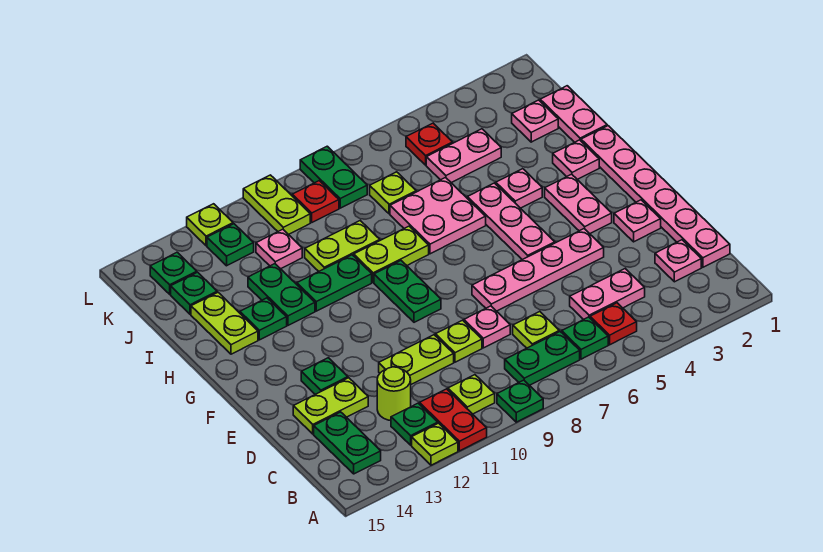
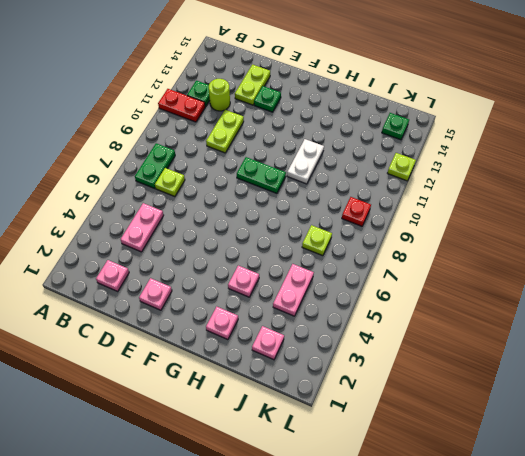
white 1x2 plate [287,139,324,184] -> green 1x2 plate [297,255,372,311]
none -> green 1x1 plate [497,380,543,422]
none -> lime 1x1 plate [412,423,458,465]
none -> red 1x1 plate [590,303,637,345]
none -> green 1x1 plate [562,317,608,359]

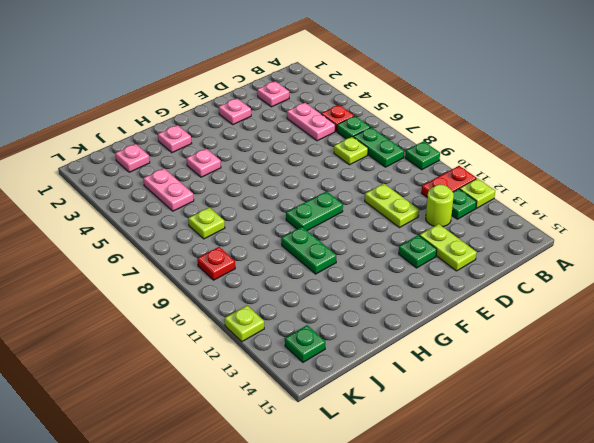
none -> lime 1x1 plate [448,375,495,414]
none -> green 1x2 plate [314,412,381,474]
none -> pink 1x6 plate [581,126,730,267]
none -> pink 1x1 plate [464,306,510,348]

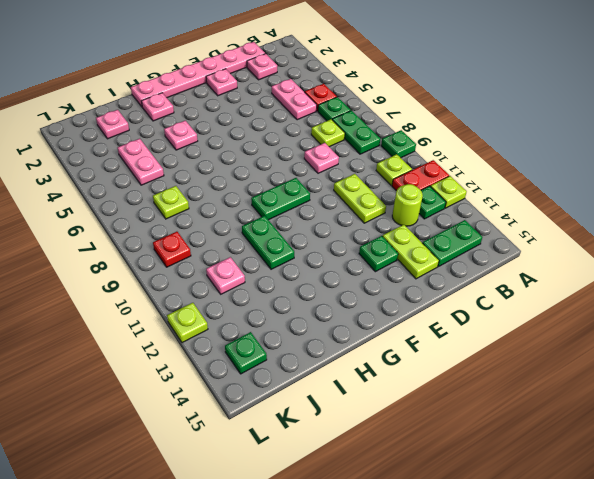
none -> lime 1x1 plate [435,320,482,362]
none -> pink 1x4 plate [472,229,604,311]
none -> pink 1x2 plate [545,174,612,234]
none -> pink 1x3 plate [467,183,555,260]

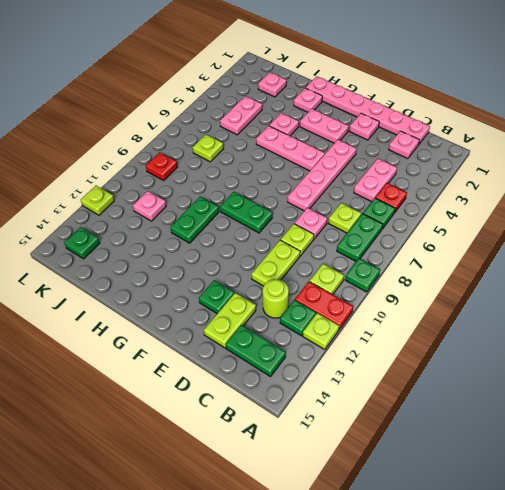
none -> pink 2x2 plate [390,178,486,254]
none -> lime 1x2 plate [354,226,429,283]
none -> green 1x2 plate [248,264,315,325]
none -> green 1x1 plate [240,298,287,340]

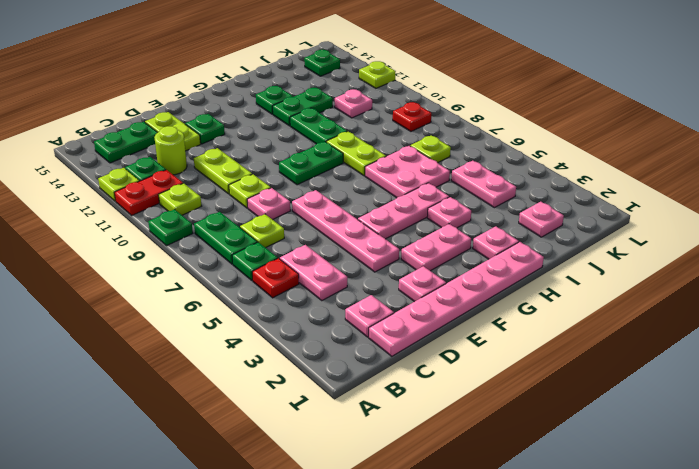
none -> lime 1x2 plate [191,292,258,354]
none -> pink 1x2 plate [540,86,607,142]
none -> lime 1x2 plate [305,221,380,271]
none -> green 1x1 plate [171,272,217,314]

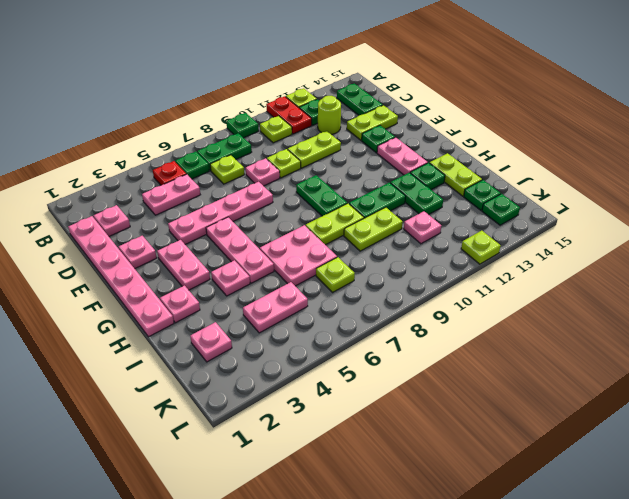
pink 1x2 plate [377,137,428,175] -> pink 1x2 plate moved to [540,86,607,142]
none -> red 1x1 plate [406,123,453,165]
none -> green 1x2 plate [300,146,367,208]
none -> red 1x1 plate [292,181,339,222]
none -> lime 1x2 plate [243,175,310,235]

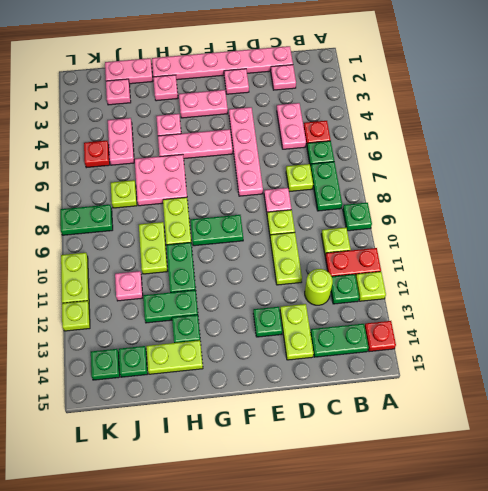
red 1x1 plate [365,321,396,352] -> red 1x1 plate moved to [292,181,339,222]
lime 1x2 plate [61,253,89,303] -> lime 1x2 plate turned to [243,175,310,235]
none -> green 1x1 plate [207,224,254,266]

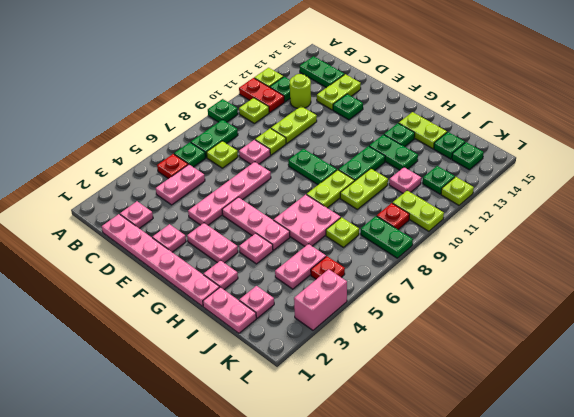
pink 1x2 brick [294,269,347,330] -> none

